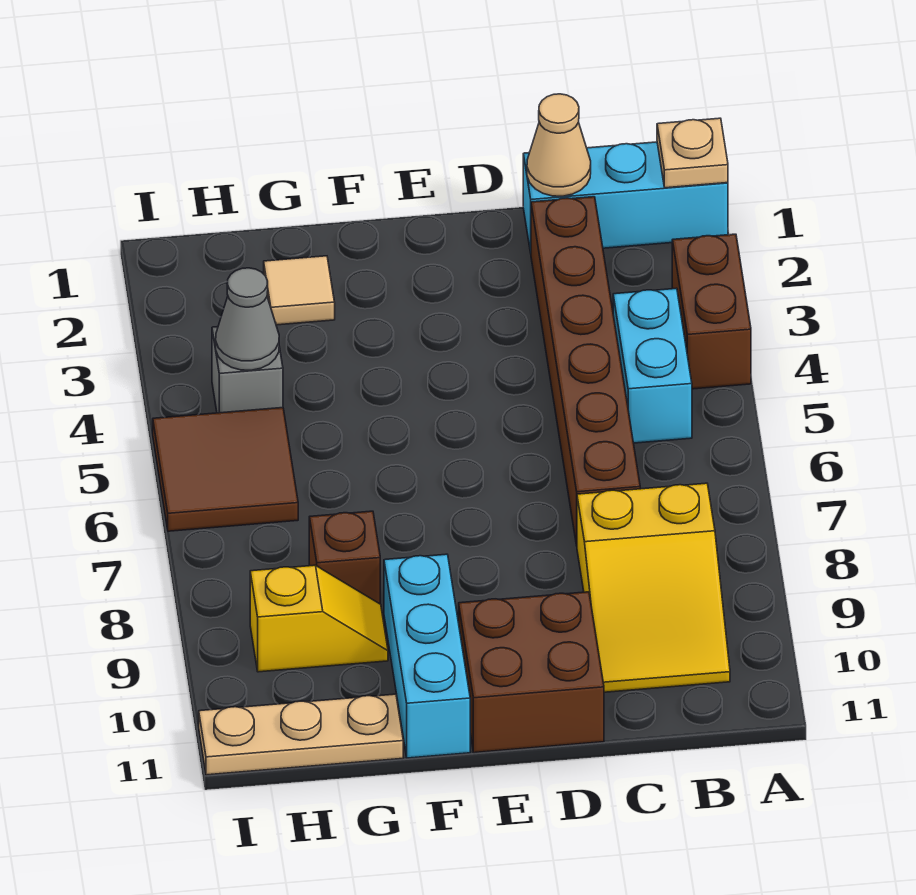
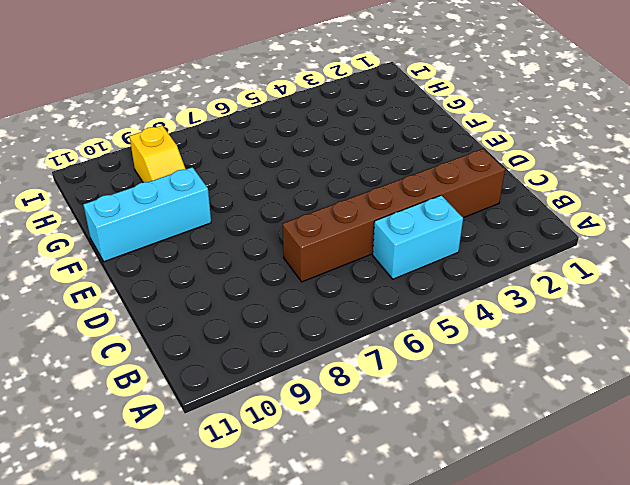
none -> cyan 1x3 brick [523,142,728,253]
none -> brown 1x2 brick [672,234,751,389]
none -> yellow 2x3 slope [577,483,730,692]

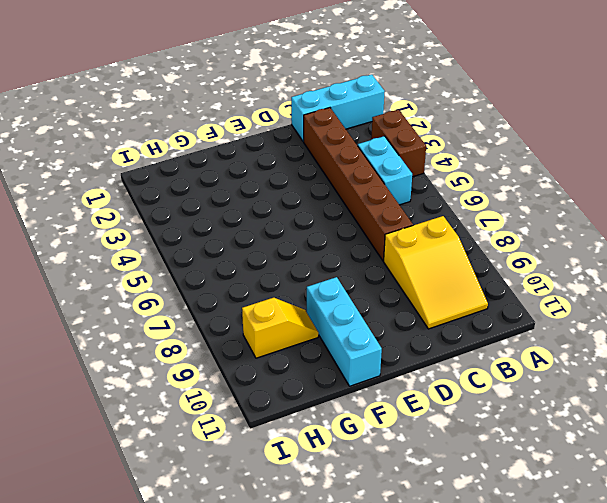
none -> brown 2x2 brick [459,592,604,753]
none -> tan 1x1 tile [264,256,335,325]
none -> brown 1x1 brick [309,511,380,604]

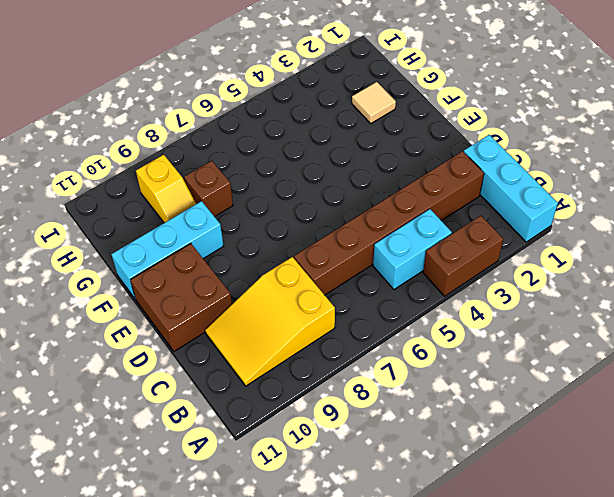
none -> tan 1x3 plate [199,694,403,775]
none -> grey 1x1 brick [212,322,283,413]
none -> brown 2x2 tile [153,408,298,531]

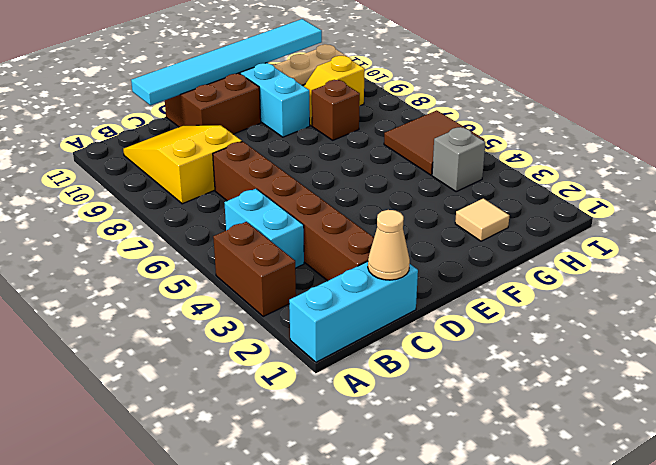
cyan 1x6 tile [131,19,322,105] -> none
none -> tan 1x1 plate [657,118,728,188]
none -> grey 1x1 cone [216,268,279,370]

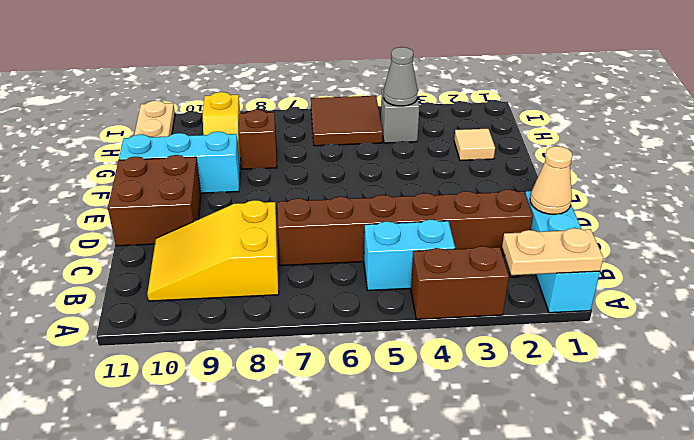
tan 1x2 plate [502,228,603,275] -> tan 1x1 plate [657,118,728,188]

